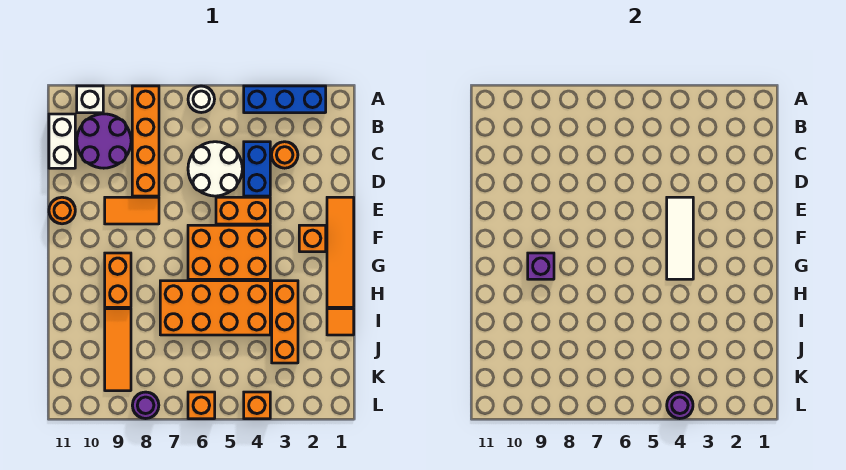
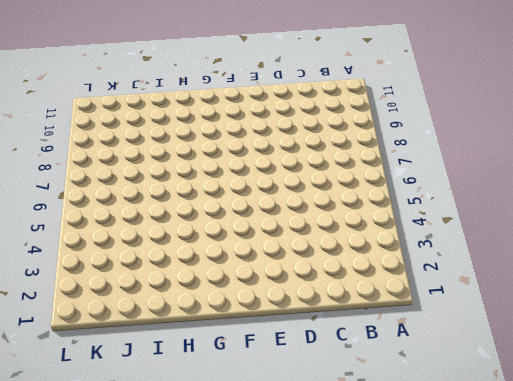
none -> blue 1x3 brick [244,86,326,113]
none -> white 1x1 round brick [188,86,215,113]
none -> orange 1x4 brick [132,86,159,196]

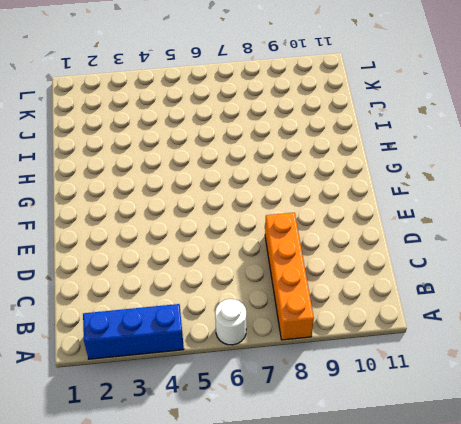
none -> white 1x1 brick [77,86,103,113]
none -> purple 2x2 round brick [77,114,131,168]
none -> white 1x2 brick [49,114,75,168]

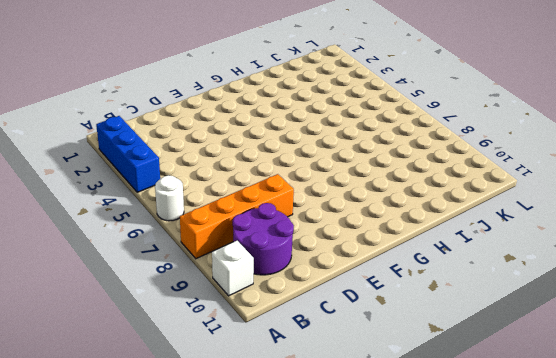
none -> white 1x2 brick [49,114,75,168]
none -> orange 1x1 round brick [272,142,298,168]
none -> blue 1x2 brick [244,142,270,196]

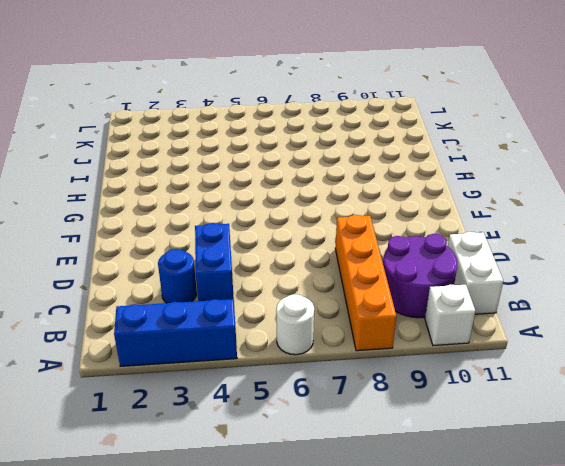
blue 1x1 round brick [158,249,197,303] -> orange 1x1 round brick [272,142,298,168]
none -> white 2x2 round brick [188,142,242,196]
none -> orange 1x4 tile [327,197,354,307]
none -> orange 1x2 brick [216,197,270,224]

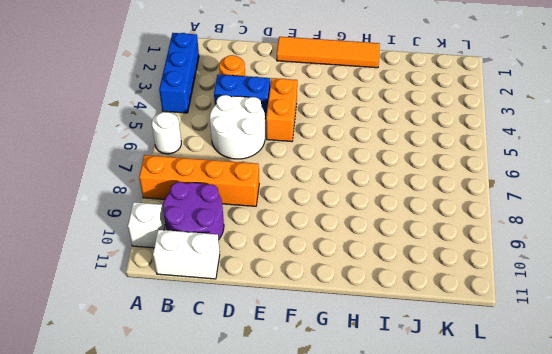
none -> orange 1x2 tile [105,197,159,224]
none -> orange 1x1 round brick [49,197,75,224]
none -> orange 1x1 brick [299,225,326,252]

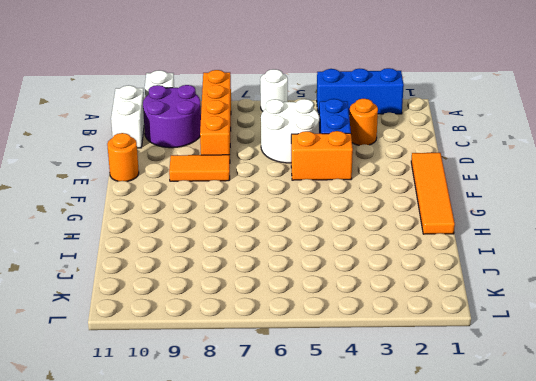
none -> orange 1x1 brick [299,225,326,252]
none -> orange 2x3 brick [188,225,270,279]
none -> orange 1x2 brick [105,253,131,307]

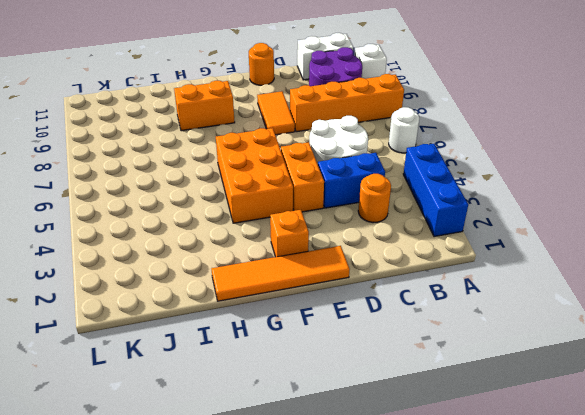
none -> orange 1x3 brick [272,281,298,363]
none -> orange 2x4 brick [160,281,270,335]
none -> orange 1x1 tile [327,309,354,335]

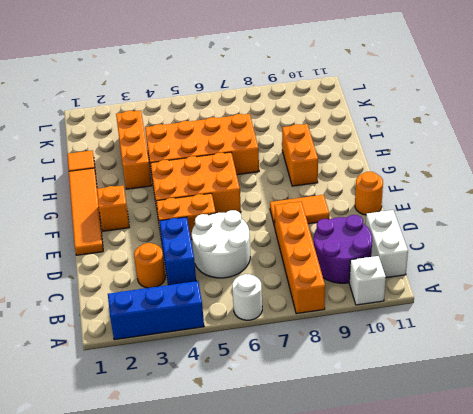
none -> orange 1x3 tile [105,309,131,391]
none -> orange 1x1 brick [244,392,270,419]
none -> orange 1x1 brick [188,392,215,419]

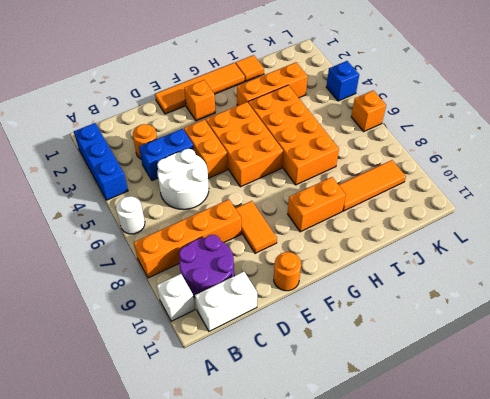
blue 1x1 brick [326,61,359,101] -> orange 1x1 brick [244,392,270,419]
none -> purple 1x1 round brick [132,392,159,419]
none -> white 1x3 tile [667,197,693,279]
none -> purple 1x1 brick [528,253,554,279]

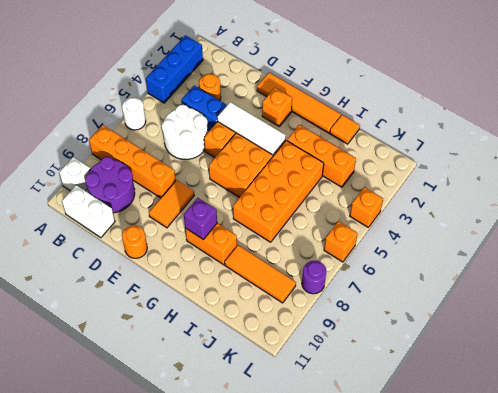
none -> purple 1x1 round brick [667,392,693,419]

